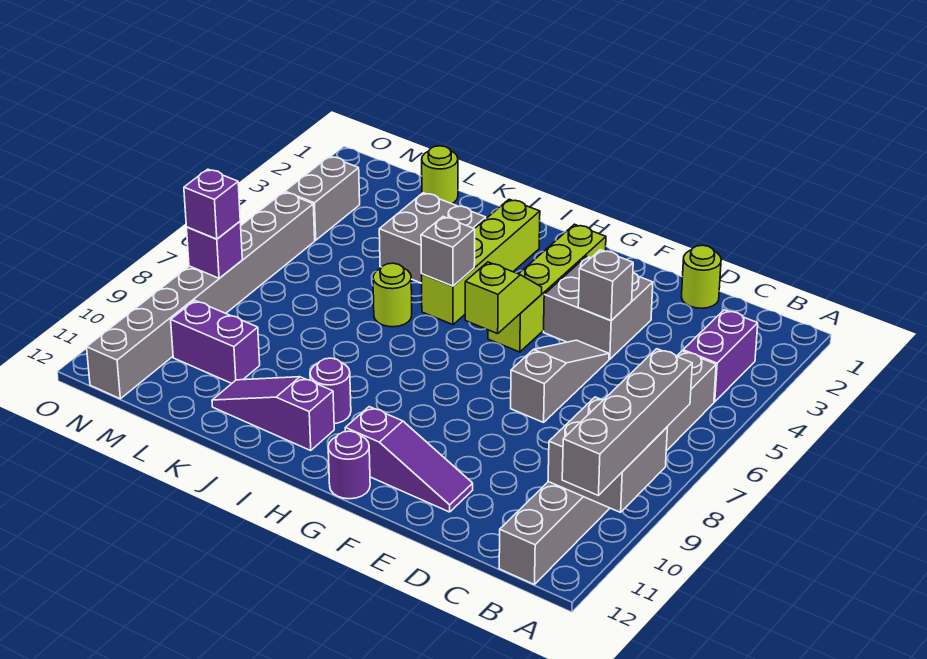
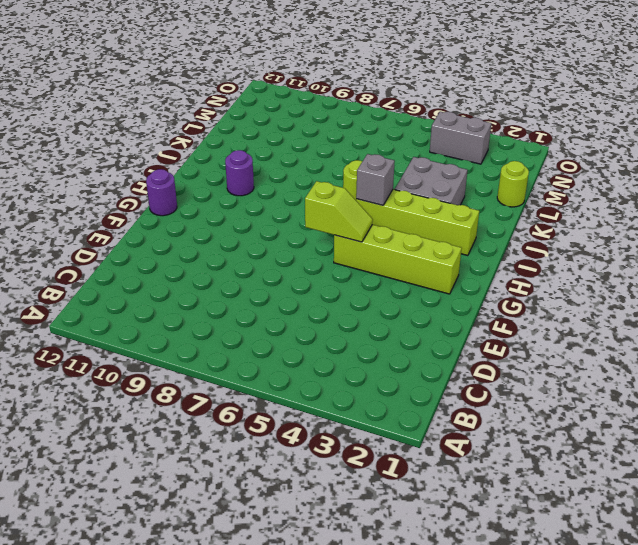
none -> purple 1x2 brick [683,310,758,402]
none -> grey 1x8 brick [499,351,716,585]
none -> lime 1x1 round brick [681,245,721,308]

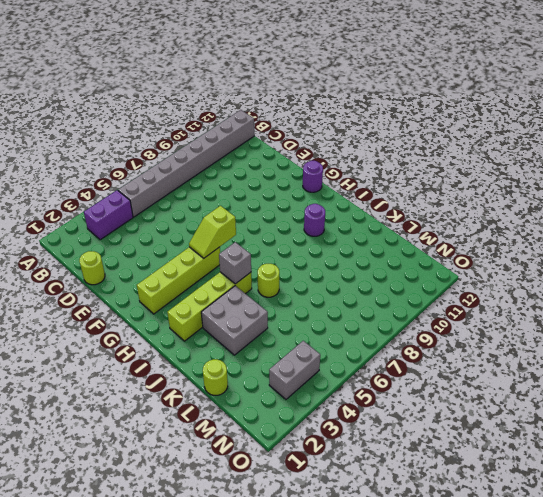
none -> grey 2x2 brick [544,256,653,359]
none -> grey 1x3 slope [511,340,609,422]
none -> purple 1x3 slope [345,407,473,512]

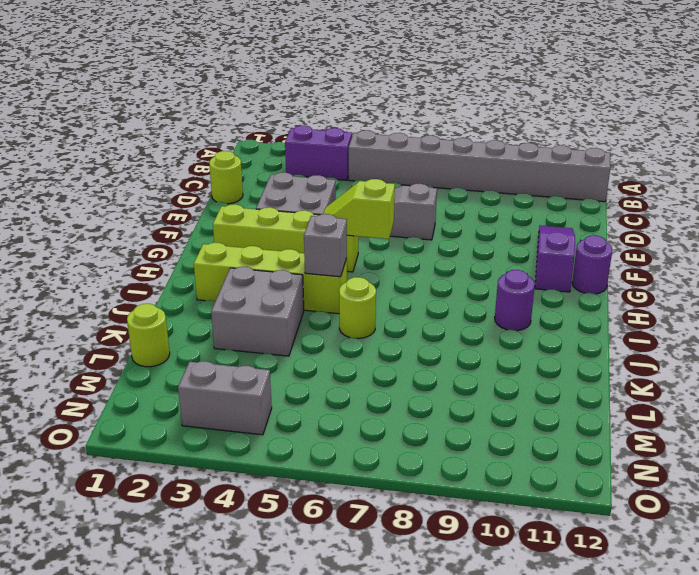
none -> purple 1x3 slope [212,377,334,450]
none -> purple 1x2 brick [171,300,260,383]
none -> grey 1x8 brick [87,192,315,399]

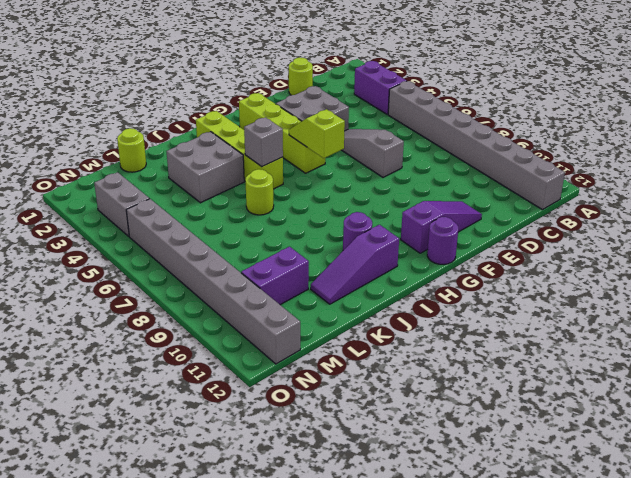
none -> grey 2x2 brick [548,397,667,512]
none -> grey 1x1 brick [578,250,633,321]
none -> purple 1x1 brick [186,222,242,278]

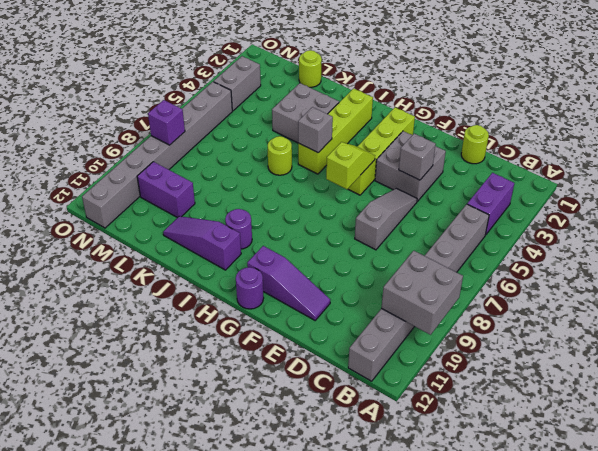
none -> grey 1x4 brick [562,349,692,495]
none -> purple 1x1 brick [184,169,240,239]

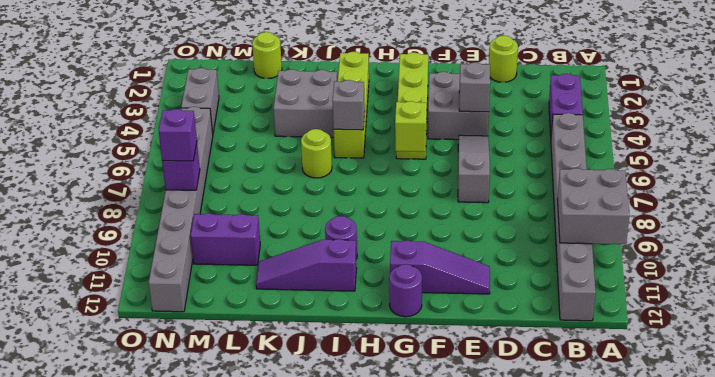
none -> grey 1x4 brick [562,349,692,495]

